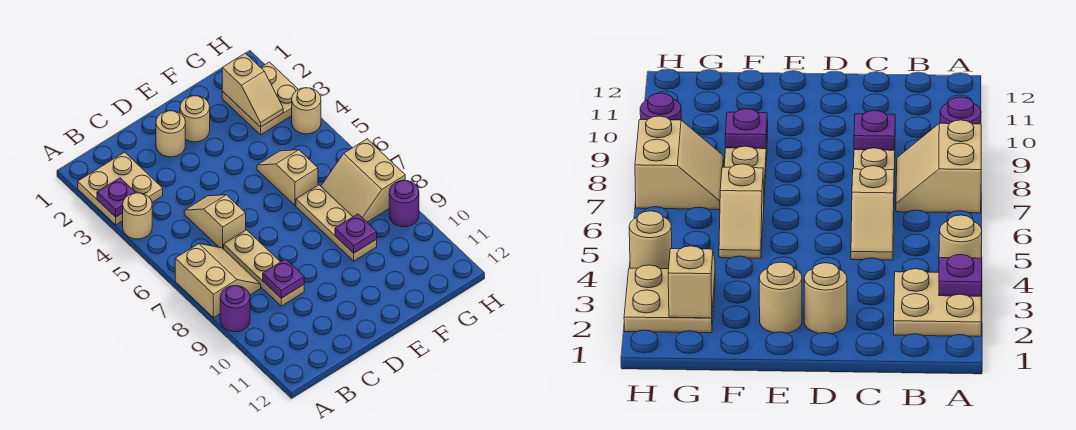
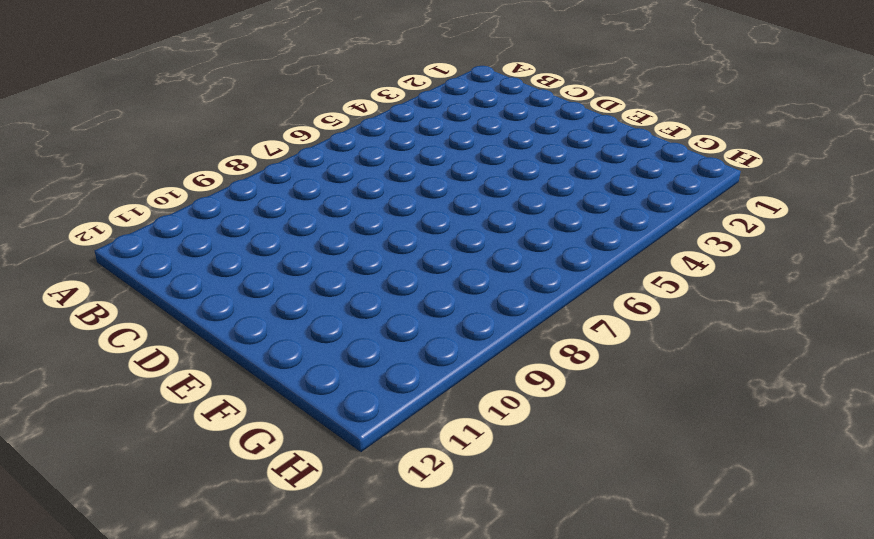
none -> tan 2x2 plate [78,152,163,225]
none -> tan 1x1 round brick [123,193,152,239]
none -> tan 2x2 slope [175,244,261,318]

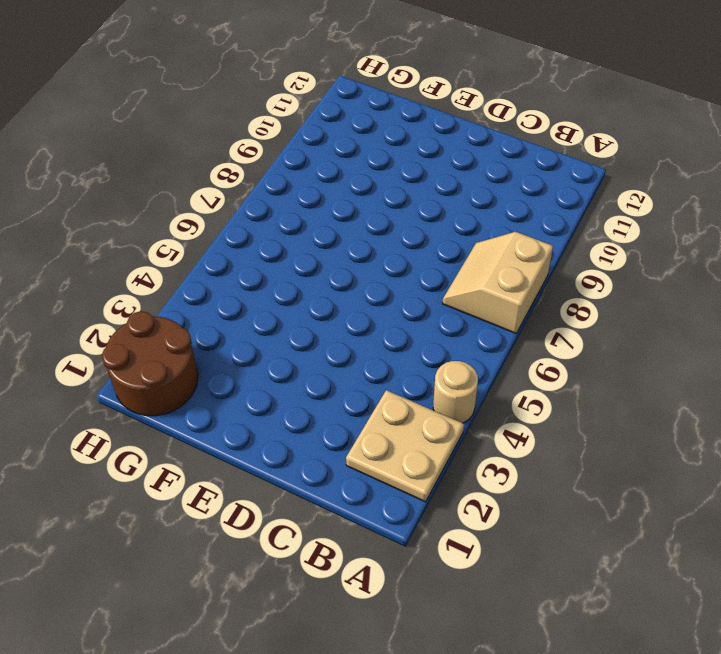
brown 2x2 round brick [102,311,198,416] -> tan 2x2 plate [222,62,298,135]
none -> purple 1x1 round brick [220,286,250,332]
none -> tan 1x2 slope [184,195,246,249]
none -> tan 1x3 plate [224,230,304,306]

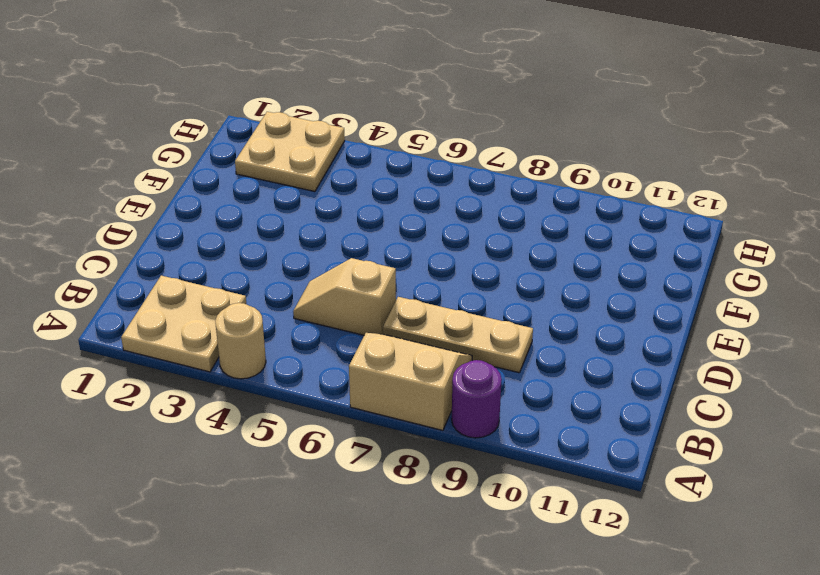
none -> tan 1x1 round brick [156,111,185,157]
none -> tan 1x1 round brick [180,96,210,142]
none -> tan 1x2 slope [257,150,318,205]

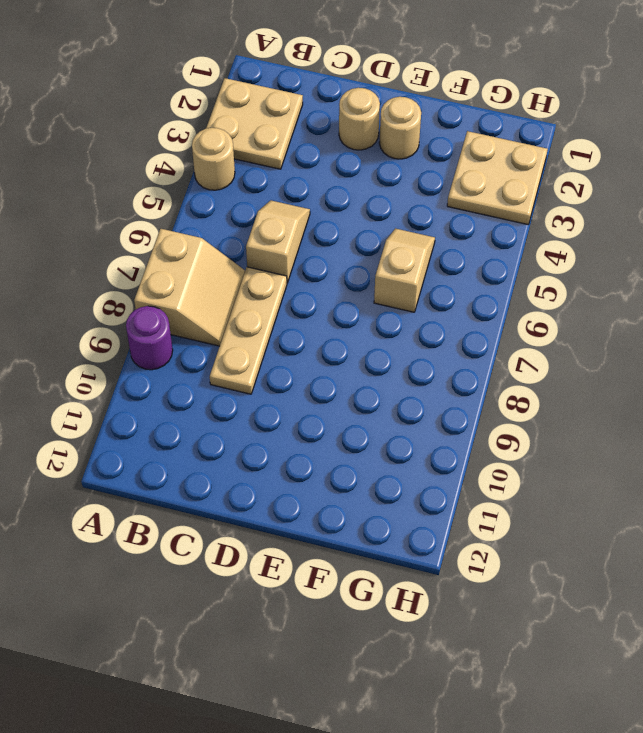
none -> tan 1x3 plate [296,185,377,261]
none -> tan 2x2 slope [321,139,405,222]
none -> tan 1x1 round brick [292,88,321,134]

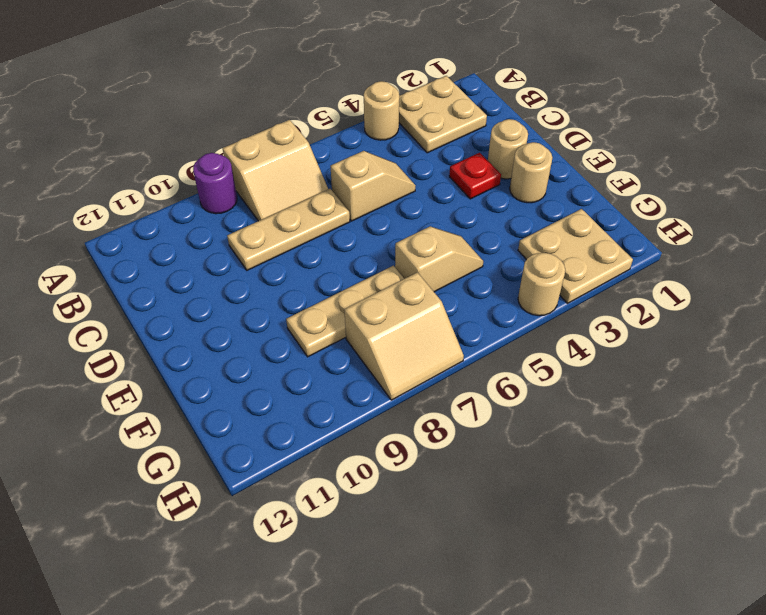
red 1x1 plate [449,153,501,199] -> none
tan 2x2 slope [344,272,464,400] -> tan 2x2 slope turned to [321,139,405,222]
none -> purple 1x1 round brick [389,180,419,227]
none -> purple 1x1 plate [97,178,136,217]
none -> purple 1x1 plate [263,259,304,298]

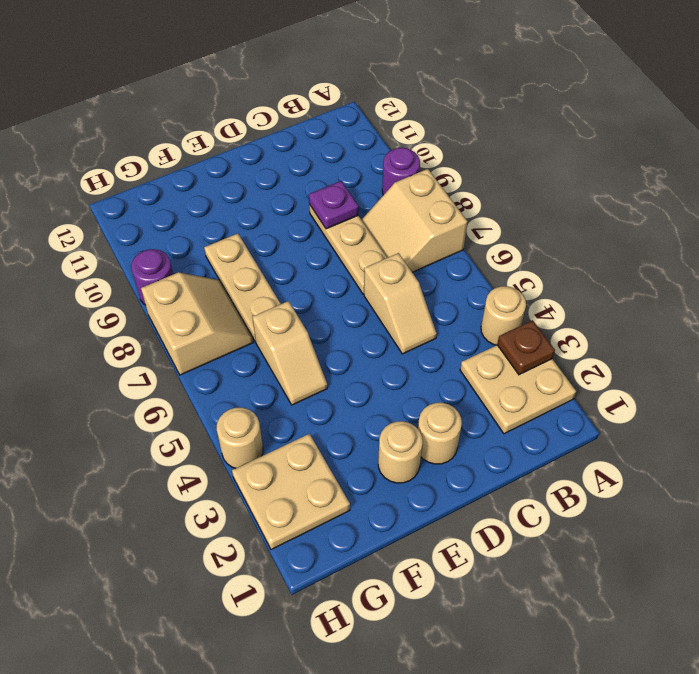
brown 1x1 plate [497,320,555,375] -> purple 1x1 plate [97,178,136,217]
none -> purple 1x1 plate [335,214,377,253]
none -> tan 1x2 slope [222,53,283,127]

